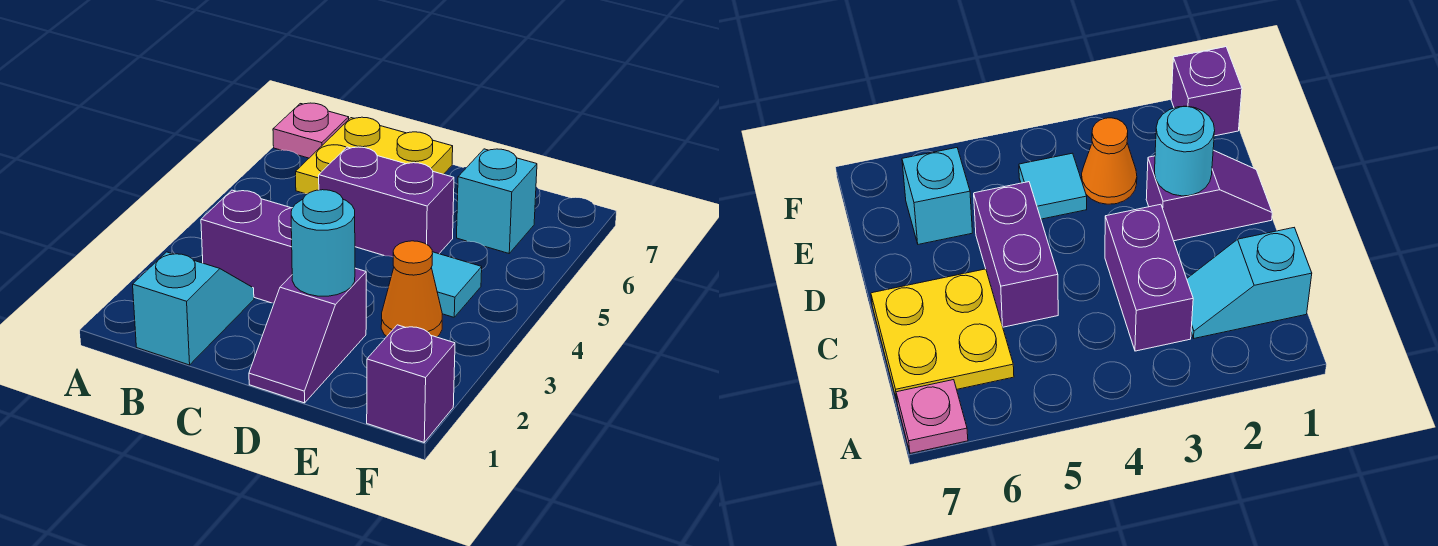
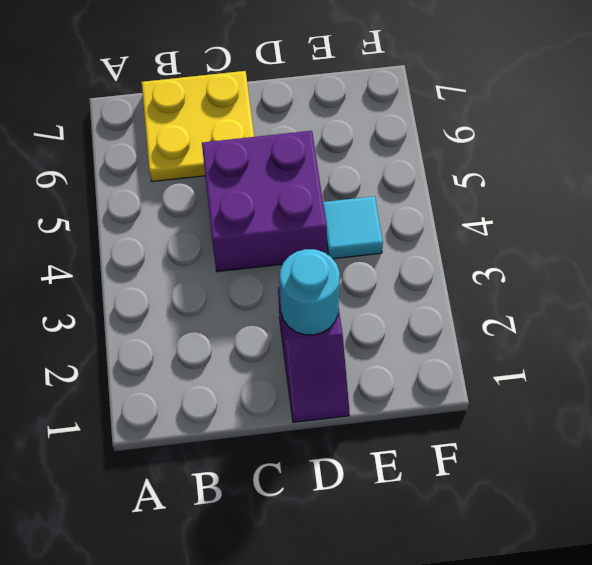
purple 2x2 brick [202,131,327,272] -> purple 1x2 brick [319,147,454,257]
none -> pink 1x1 plate [273,103,349,158]
none -> cyan 1x2 slope [133,252,254,365]

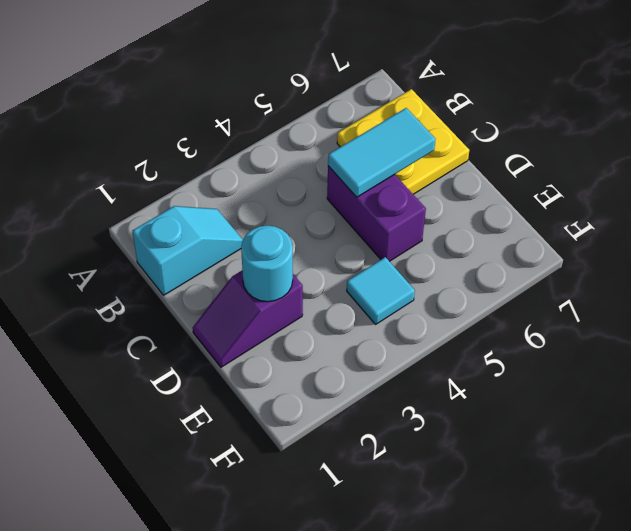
cyan 1x2 tile [328,108,436,197] -> none
none -> pink 1x1 plate [273,103,349,158]
none -> purple 1x2 brick [201,190,292,303]

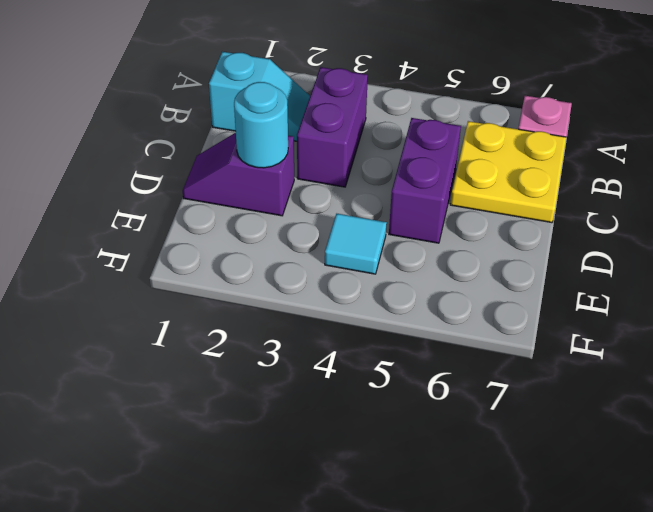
none -> orange 1x1 cone [381,241,442,337]
none -> cyan 1x1 brick [457,149,537,253]

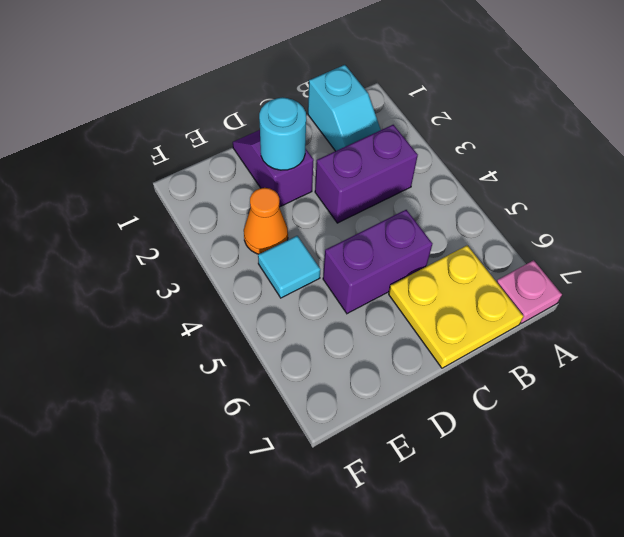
none -> cyan 1x1 brick [457,149,537,253]
none -> purple 1x1 brick [367,325,455,442]

